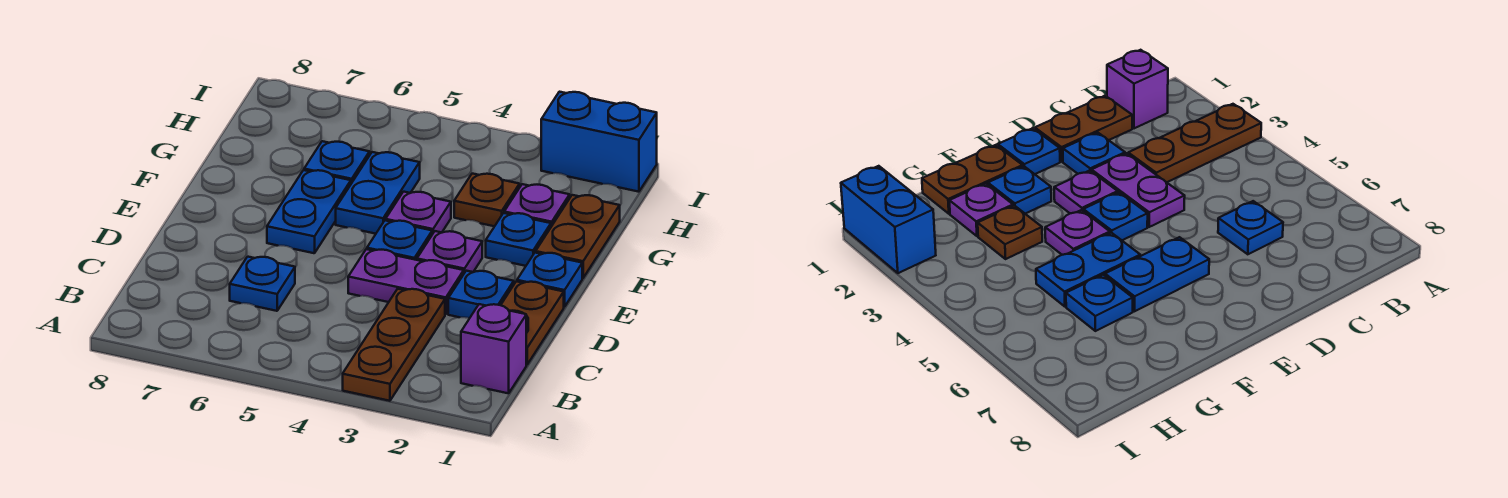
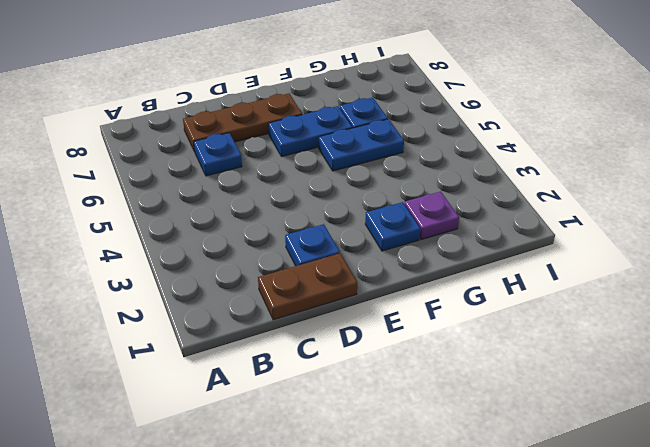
brown 1x3 plate [183,93,302,152] -> brown 1x3 plate moved to [343,289,445,401]
none -> purple 1x1 brick [461,304,526,393]
none -> purple 1x2 plate [348,249,464,314]
none -> blue 1x1 plate [517,253,582,307]

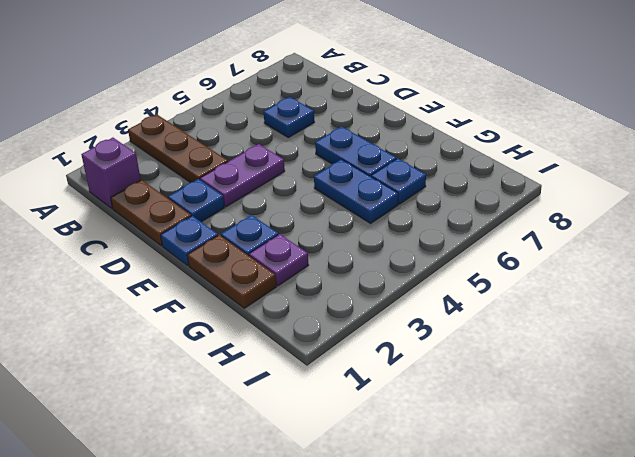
none -> purple 1x1 plate [417,231,482,273]
none -> blue 1x1 plate [367,220,432,260]
none -> purple 1x1 plate [386,192,451,234]

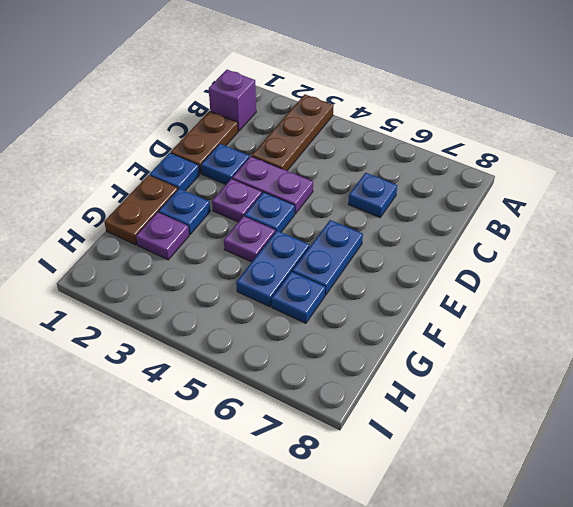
none -> brown 1x1 plate [454,174,520,226]
none -> blue 1x2 brick [541,92,657,192]

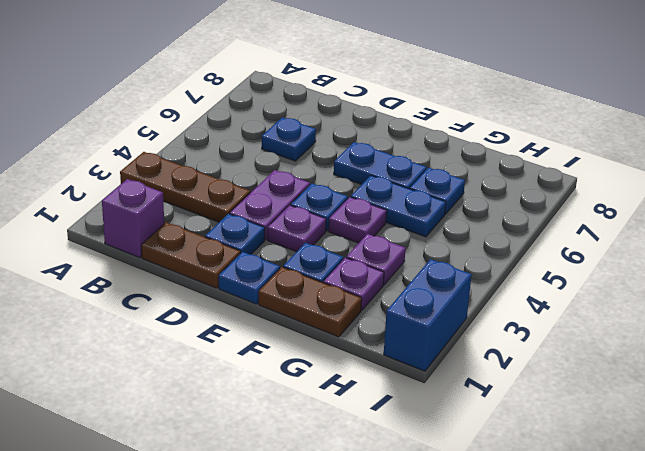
purple 1x1 plate [346,234,406,285] -> brown 1x1 plate [454,174,520,226]

